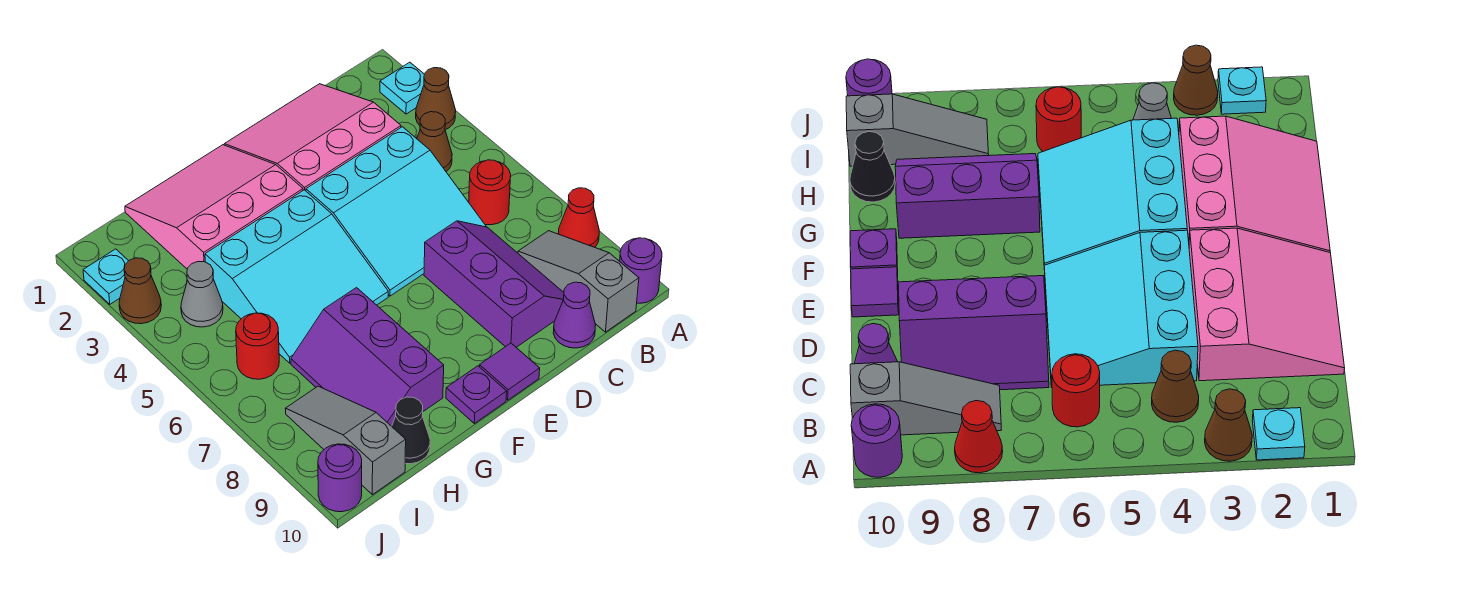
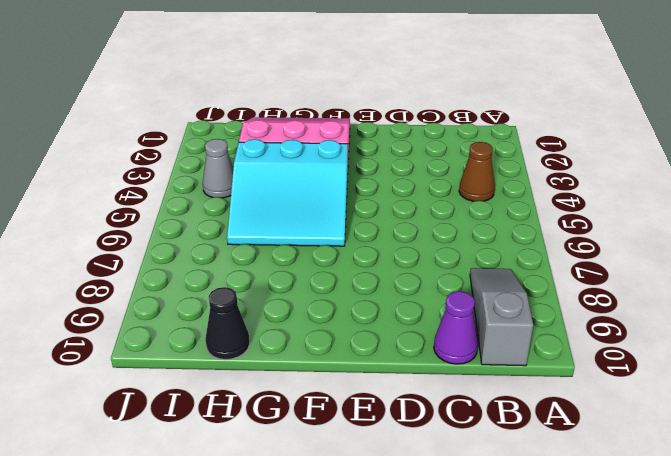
none -> cyan 1x1 plate [380,62,424,114]
none -> brown 1x1 cone [416,68,456,130]
none -> red 1x1 cone [559,188,599,247]

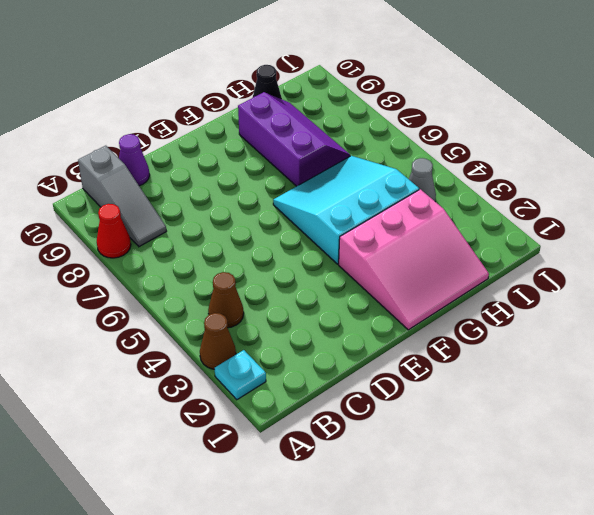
none -> purple 1x1 round brick [620,238,662,303]
none -> red 1x1 round brick [469,160,511,225]
none -> pink 3x3 slope [224,84,401,191]

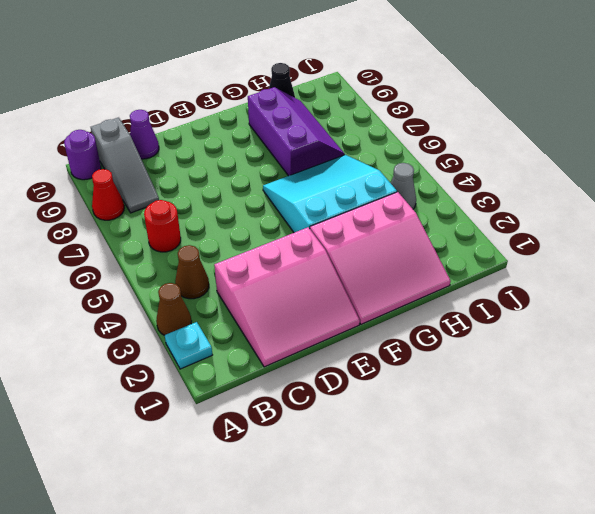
none -> cyan 3x3 slope [306,127,486,296]
none -> purple 2x3 slope [424,221,564,347]
none -> purple 1x1 tile [479,343,540,400]

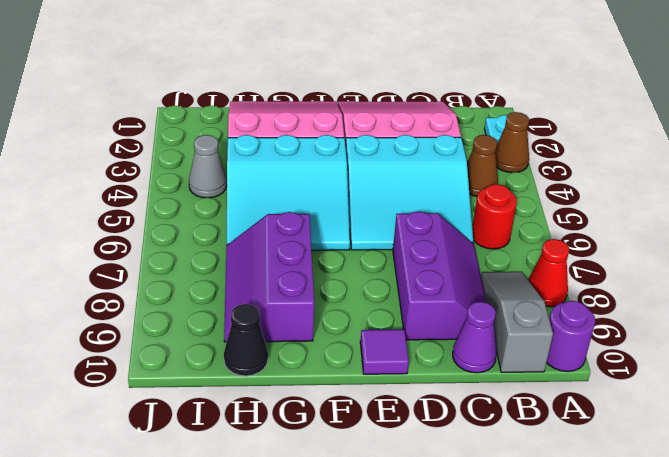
none -> purple 1x1 plate [446,366,507,423]
none -> red 1x1 round brick [236,313,279,379]
none -> grey 1x3 slope [285,386,406,495]

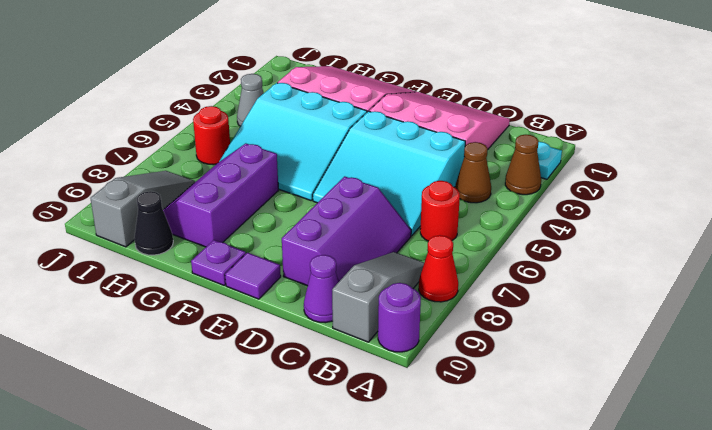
none -> cyan 1x1 plate [83,249,128,304]
none -> brown 1x1 cone [119,258,161,324]
none -> purple 1x1 round brick [318,444,362,512]

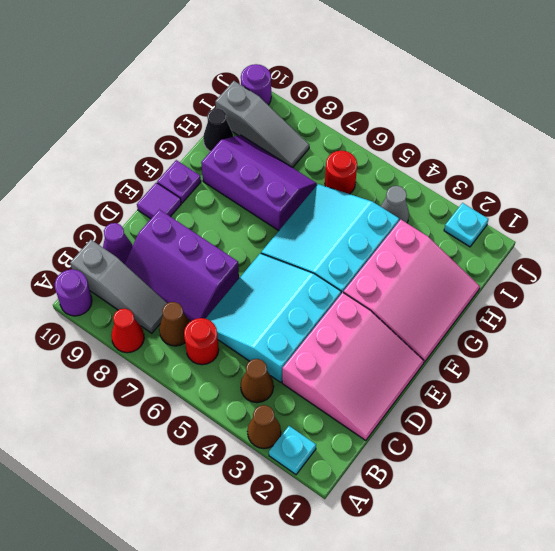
brown 1x1 cone [159,302,190,346] -> brown 1x1 cone moved to [119,258,161,324]

